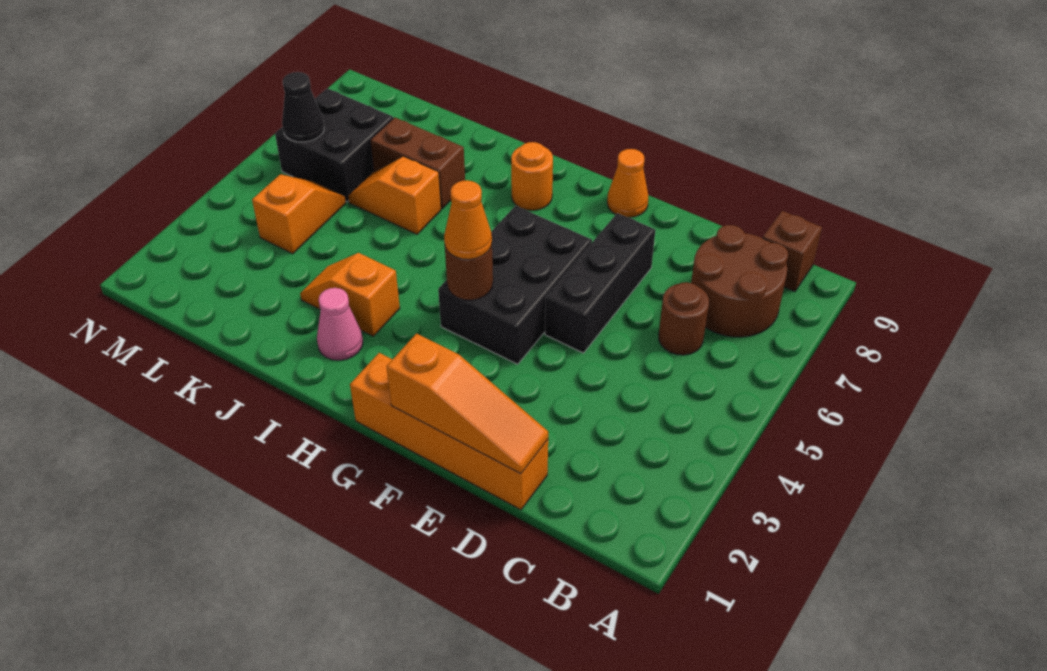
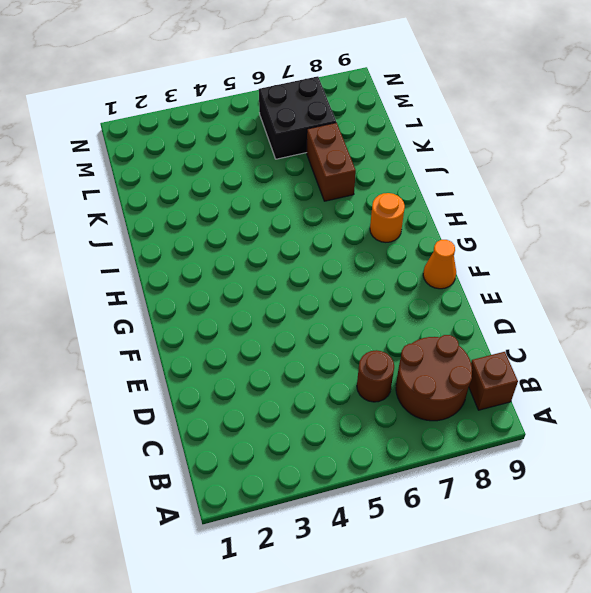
none -> orange 1x4 brick [350,353,548,510]
none -> black 1x3 brick [545,213,655,353]
none -> black 2x3 brick [438,206,592,364]

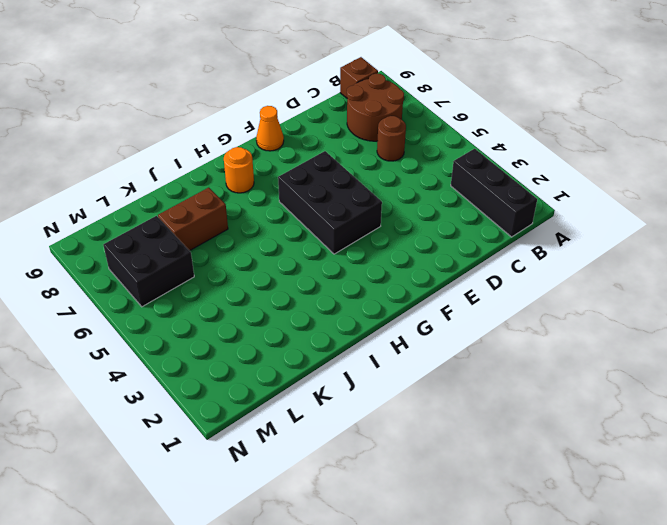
black 1x3 brick [451,149,537,237] -> black 1x3 brick moved to [545,213,655,353]
none -> orange 1x4 brick [350,353,548,510]
none -> pink 1x1 cone [317,288,363,360]
none -> orange 1x2 slope [300,253,400,336]

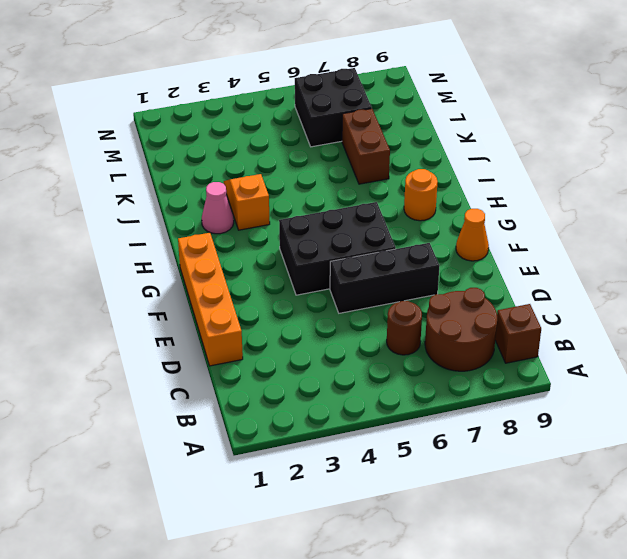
none -> orange 1x2 slope [348,156,441,234]
none -> orange 1x2 slope [252,174,346,254]
none -> orange 1x3 slope [387,334,548,473]

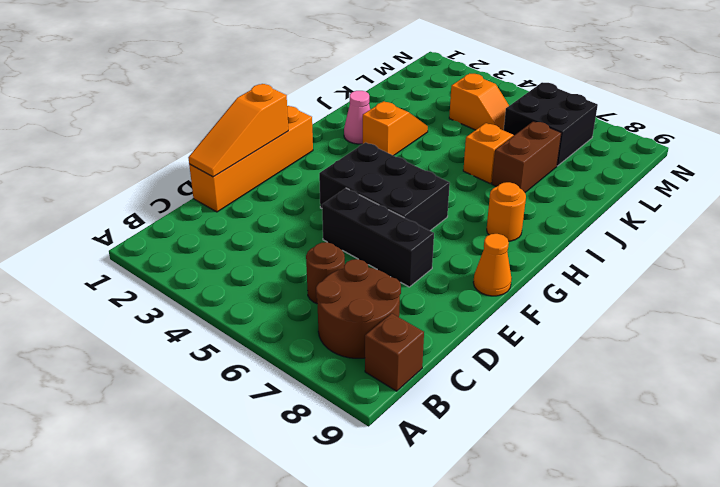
none -> brown 1x1 round brick [445,244,493,300]
none -> black 1x1 cone [282,72,324,142]
none -> orange 1x1 cone [444,180,492,259]

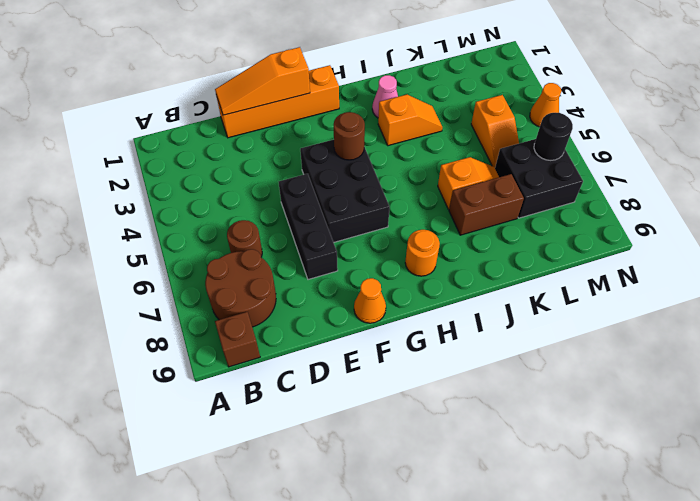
black 1x1 round brick [534,113,573,160] -> black 1x1 cone [282,72,324,142]
orange 1x1 cone [530,83,561,127] -> orange 1x1 cone moved to [444,180,492,259]

